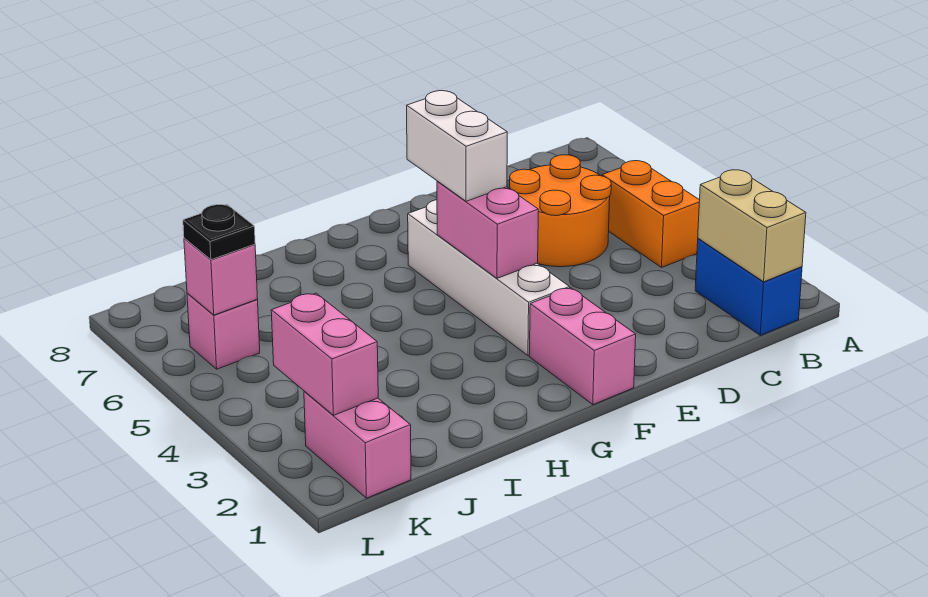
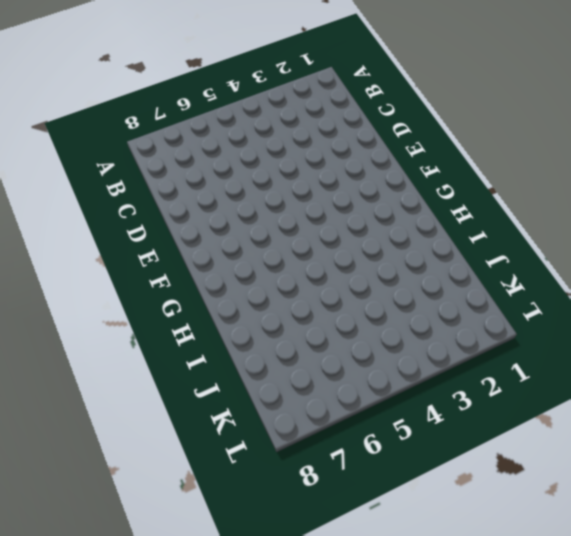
none -> blue 1x2 brick [695,238,802,335]
none -> orange 1x2 brick [602,161,700,267]
none -> orange 2x2 round brick [510,155,611,267]

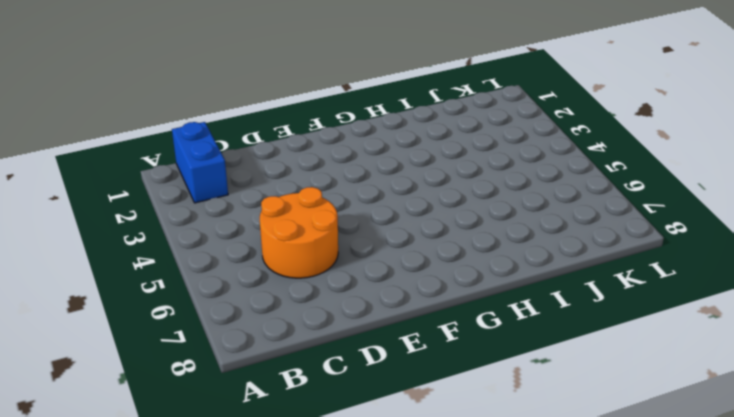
none -> orange 1x2 brick [602,161,700,267]
none -> pink 1x2 brick [529,288,636,405]
none -> white 1x4 brick [408,200,570,356]

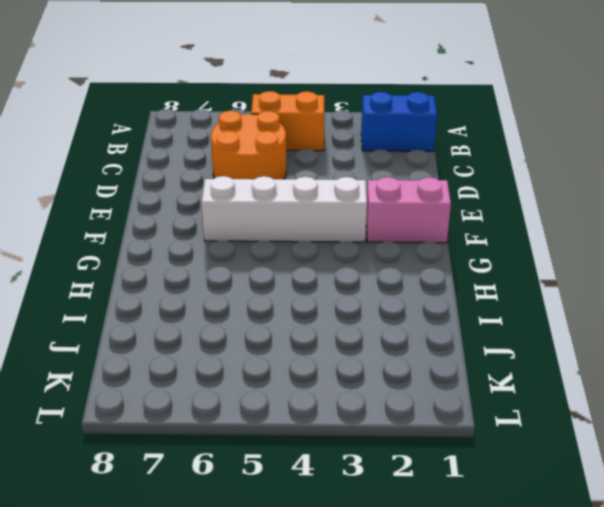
none -> pink 1x2 brick [304,391,411,498]
none -> pink 1x1 brick [187,293,260,369]
none -> tan 1x2 brick [698,170,806,282]

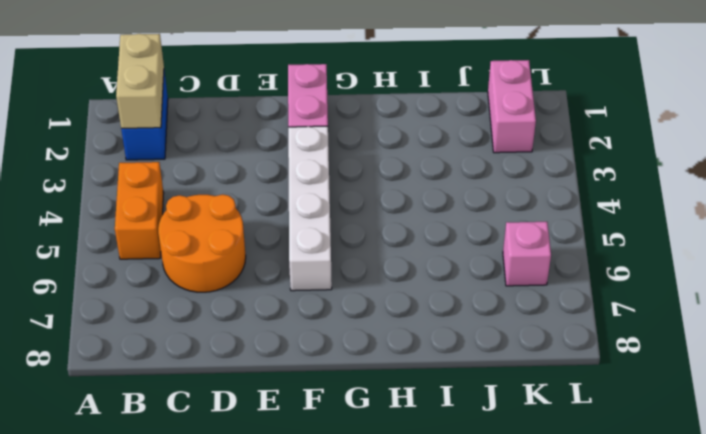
none -> pink 1x2 brick [437,181,538,278]
none -> pink 1x2 brick [271,293,378,415]
none -> pink 1x1 brick [184,238,258,315]

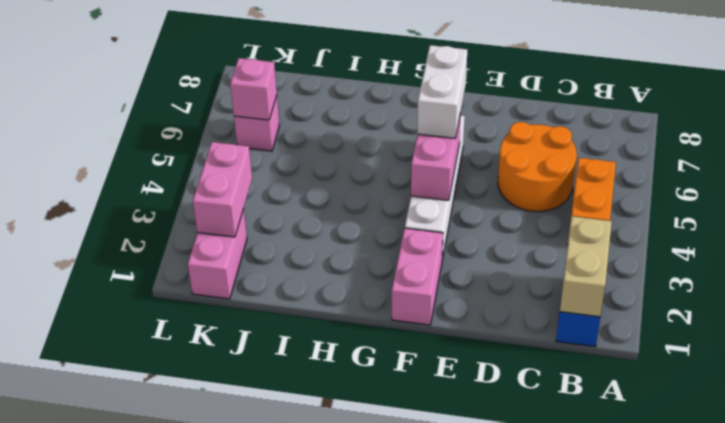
none -> black 1x1 plate [183,205,255,260]

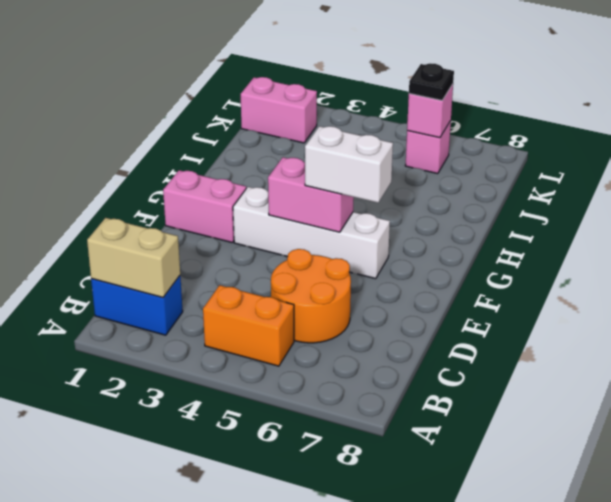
none -> pink 1x2 brick [271,293,378,415]

